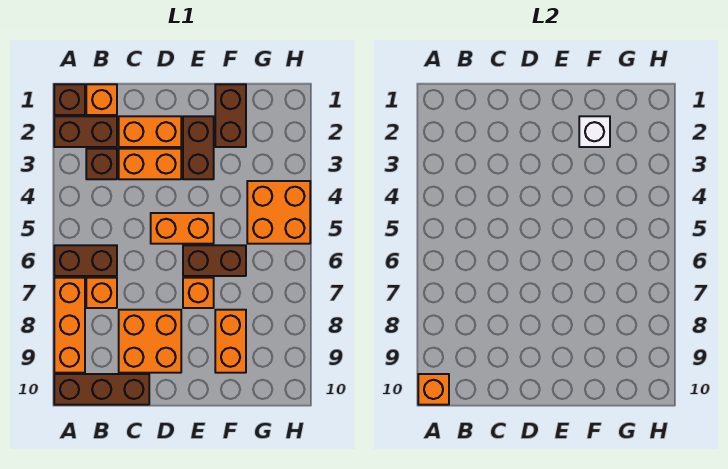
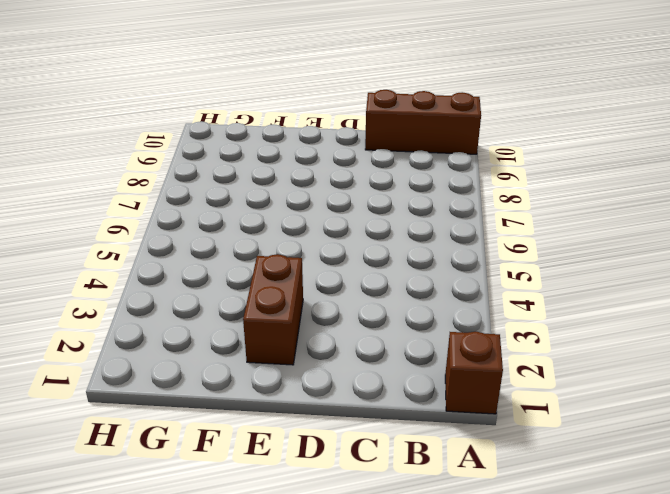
none -> brown 1x2 brick [54,116,117,147]
none -> brown 1x2 brick [54,245,117,276]
none -> orange 1x3 brick [54,278,85,373]

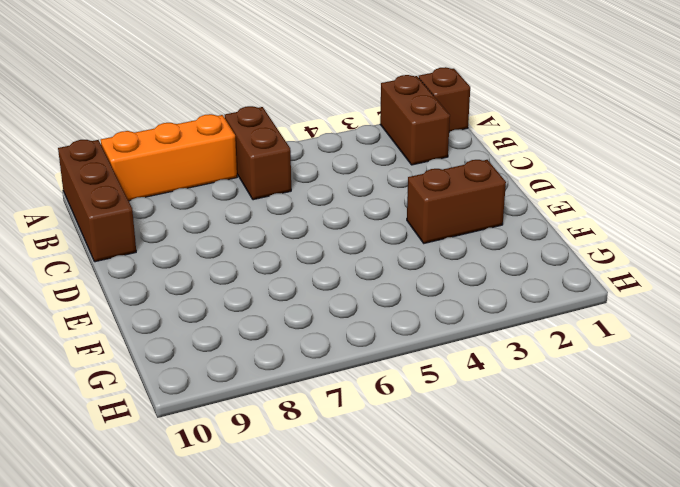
none -> orange 1x1 brick [86,84,117,115]
none -> brown 1x1 brick [86,149,117,179]
none -> orange 1x1 brick [86,278,117,308]

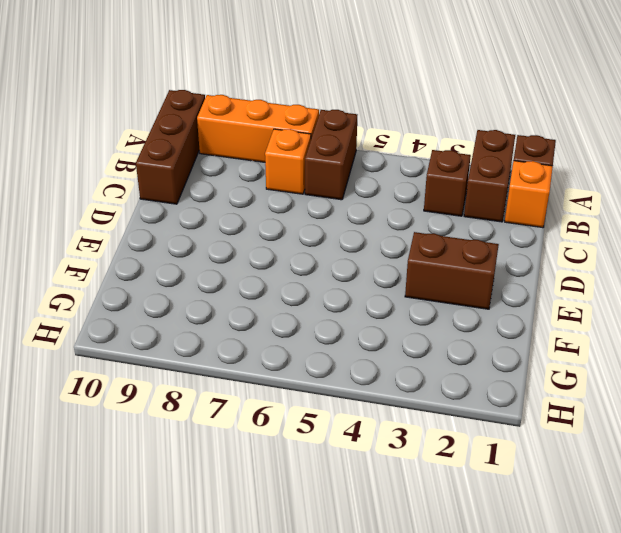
none -> orange 1x2 brick [119,116,181,147]
none -> orange 1x2 brick [119,149,181,179]
none -> orange 2x2 brick [119,310,181,373]

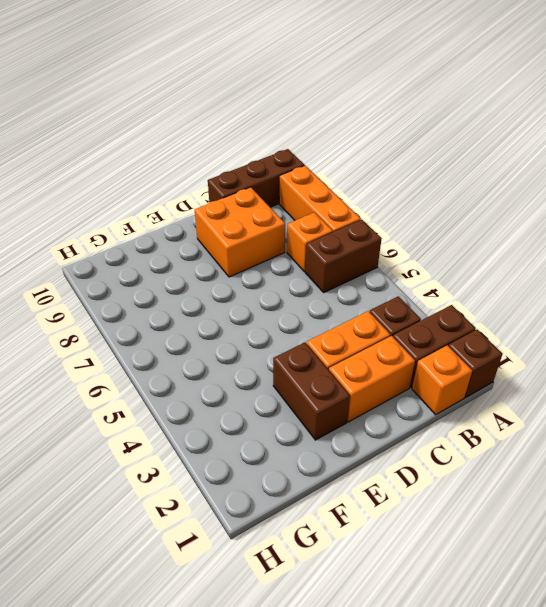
none -> orange 1x2 brick [151,213,214,244]
none -> brown 1x2 brick [183,245,246,276]
none -> orange 1x1 brick [183,278,214,308]

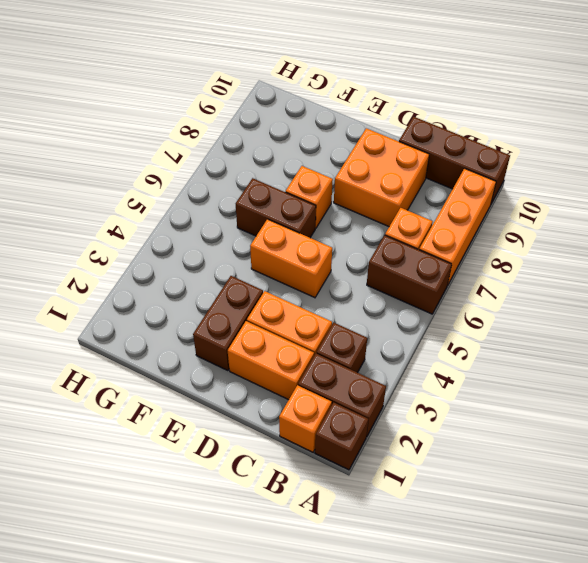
none -> brown 1x2 brick [215,84,246,147]
none -> orange 1x2 brick [215,310,246,373]
none -> orange 2x2 brick [247,181,310,244]

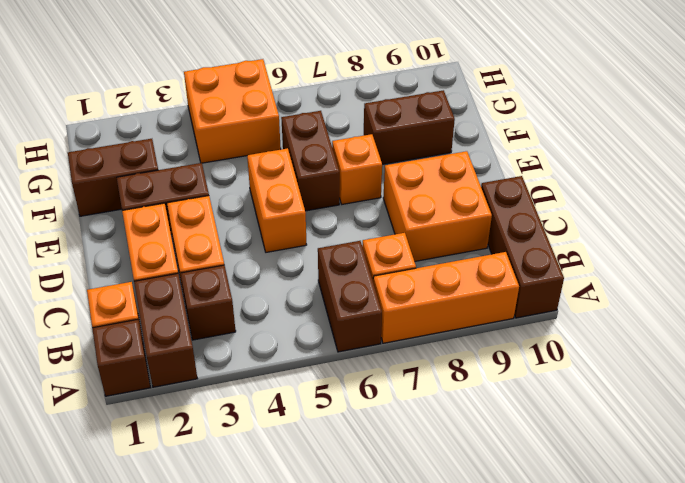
brown 1x2 brick [364,90,455,165] -> orange 1x2 brick [215,310,246,373]
none -> orange 1x1 brick [418,374,449,405]
none -> white 1x1 brick [579,116,610,147]

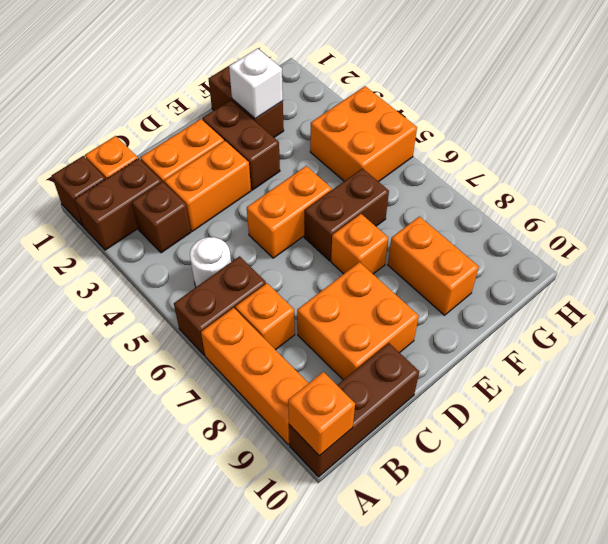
white 1x1 round brick [190,237,231,287] -> none

